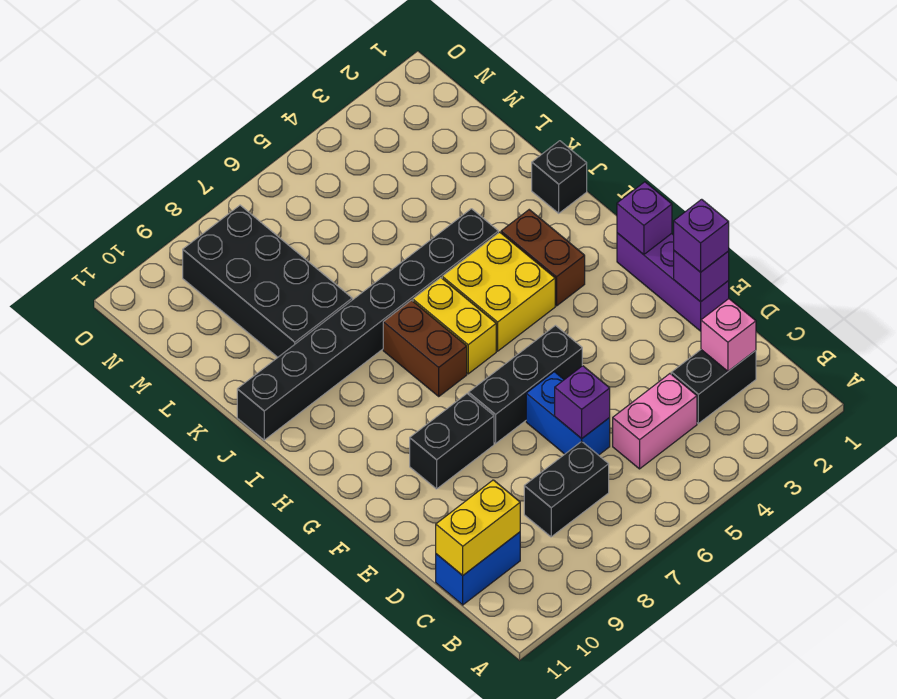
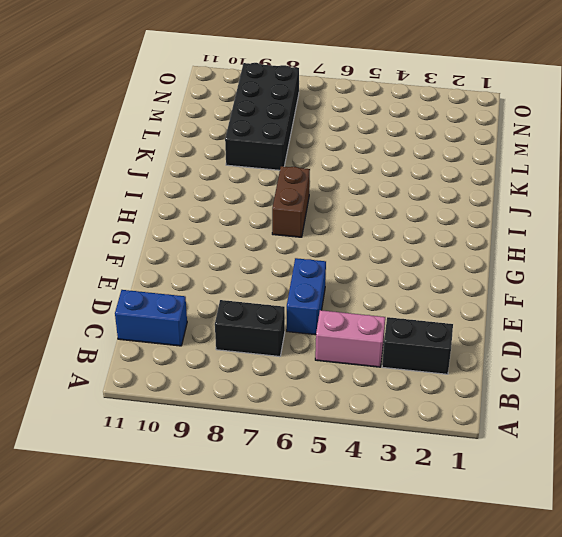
none -> purple 1x3 brick [617,233,729,331]
none -> black 1x3 brick [469,326,582,444]
none -> black 1x2 brick [410,394,494,489]

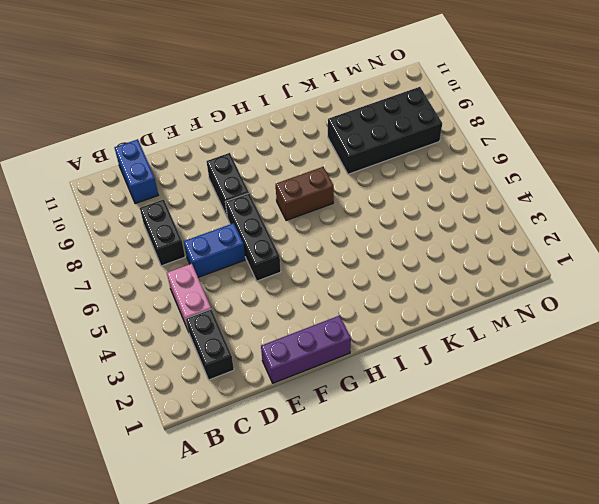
none -> brown 1x2 brick [501,210,585,306]
none -> yellow 2x2 brick [442,232,555,351]
none -> yellow 1x2 brick [413,278,496,374]

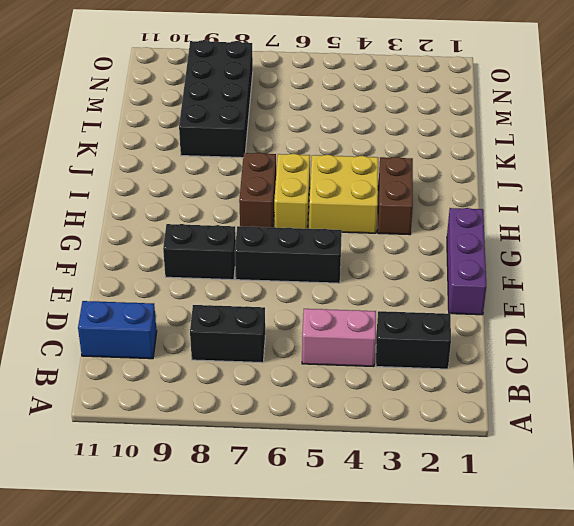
none -> blue 1x2 brick [526,372,610,455]
none -> black 1x1 brick [532,141,587,213]
none -> black 1x8 brick [237,209,498,440]

